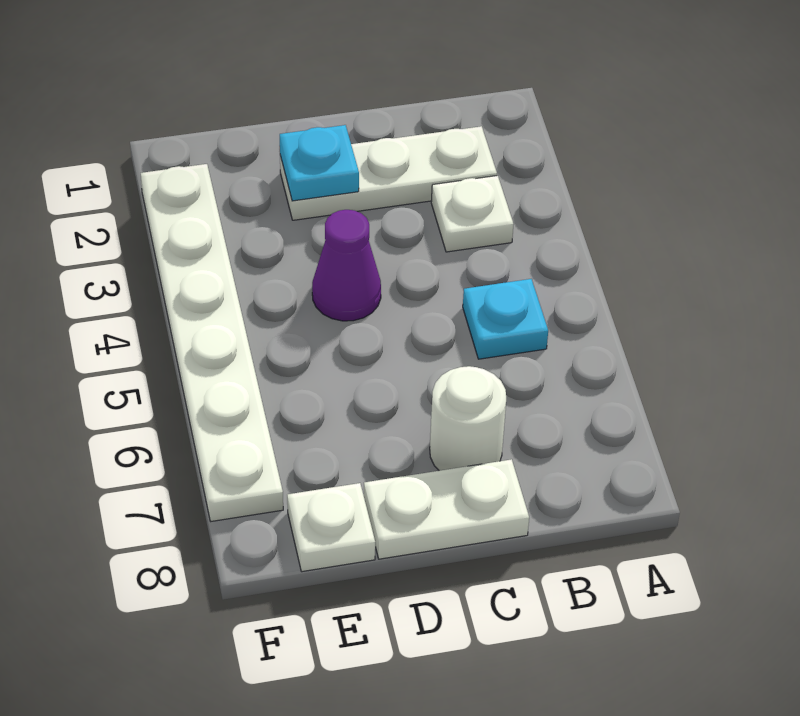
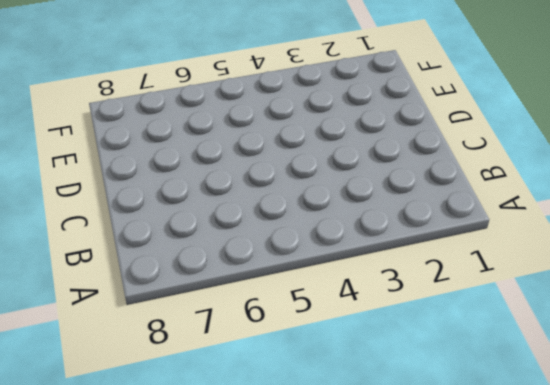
none -> white 1x3 plate [280,126,497,220]
none -> white 1x1 plate [431,175,514,252]

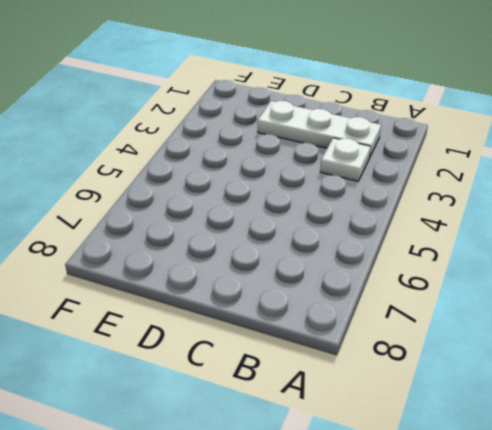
none -> cyan 1x1 plate [463,279,548,359]
none -> white 1x1 round brick [430,366,506,471]

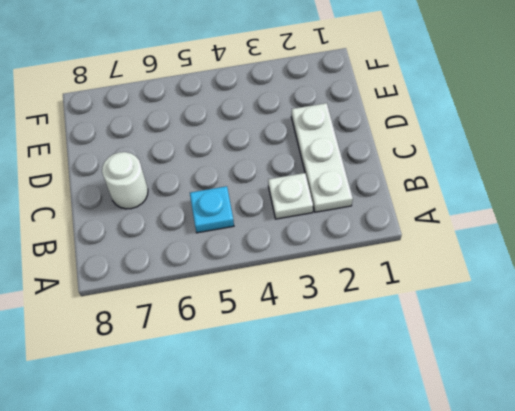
none -> white 1x2 plate [364,459,529,559]
none -> purple 1x1 cone [312,210,381,321]

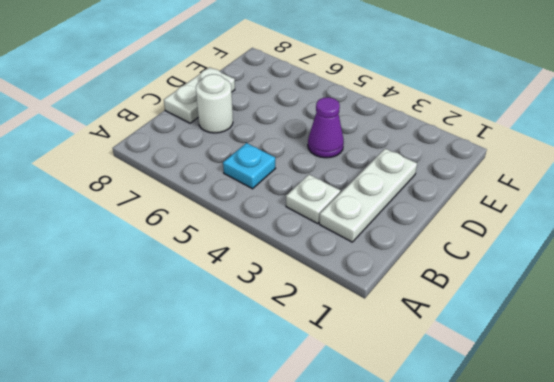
none -> white 1x1 plate [287,483,375,572]
none -> white 1x6 plate [141,164,283,521]

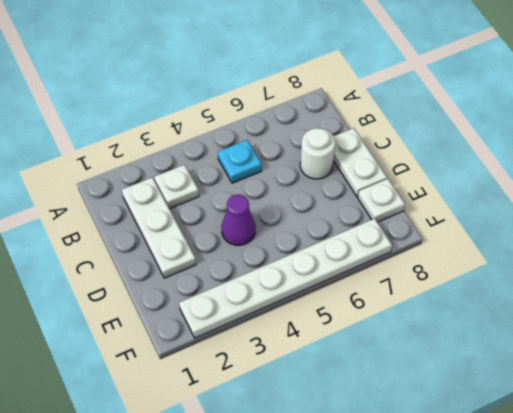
none -> cyan 1x1 plate [280,125,359,201]

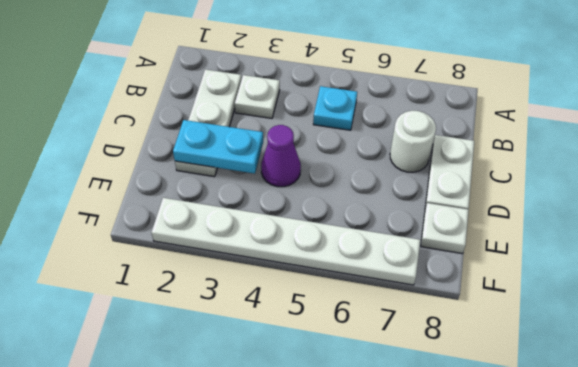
cyan 1x2 plate [173,120,263,174] -> cyan 1x1 plate [280,125,359,201]

